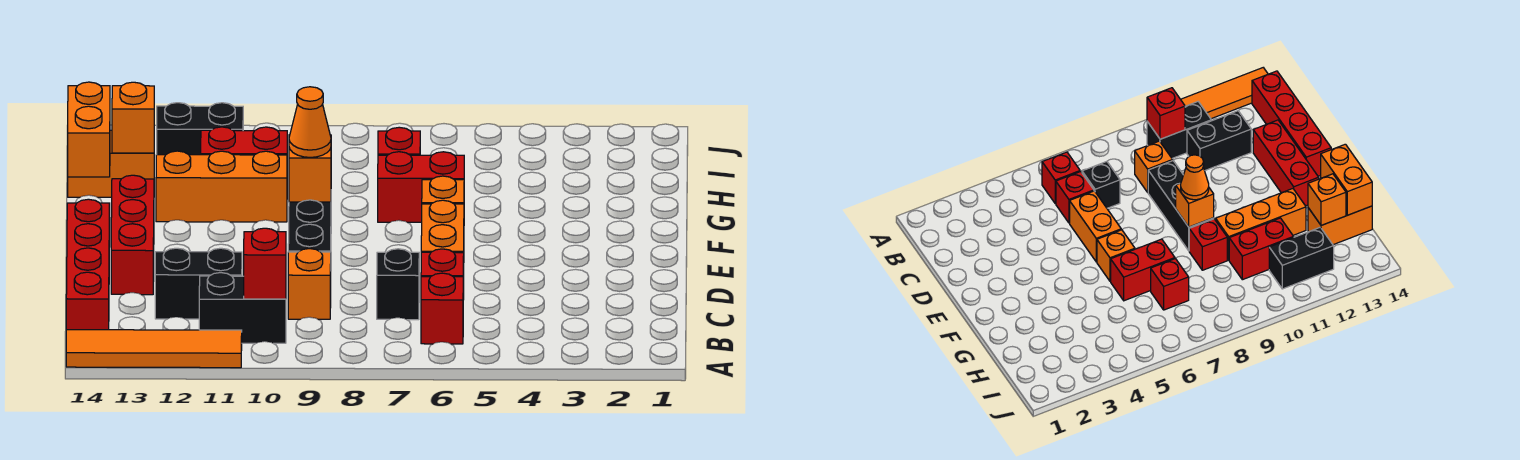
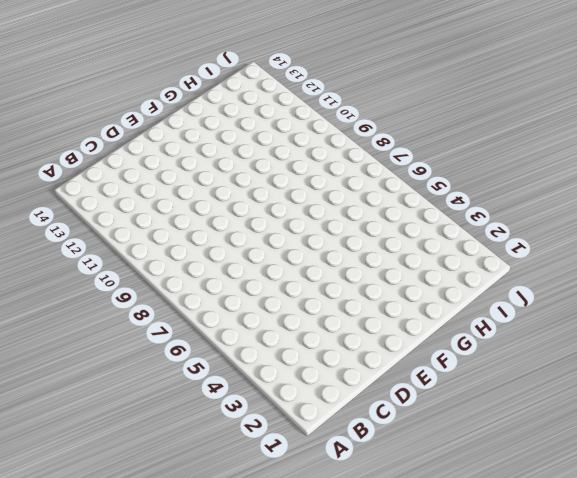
none -> orange 1x4 tile [66,330,242,368]
none -> red 1x1 brick [421,273,463,344]
none -> black 1x2 brick [199,273,286,343]

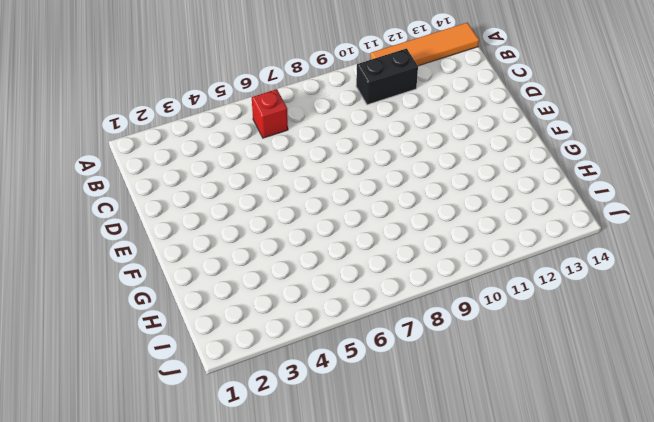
none -> red 1x4 brick [66,199,110,330]
none -> red 1x1 brick [421,249,464,300]
none -> black 1x1 brick [377,249,419,320]

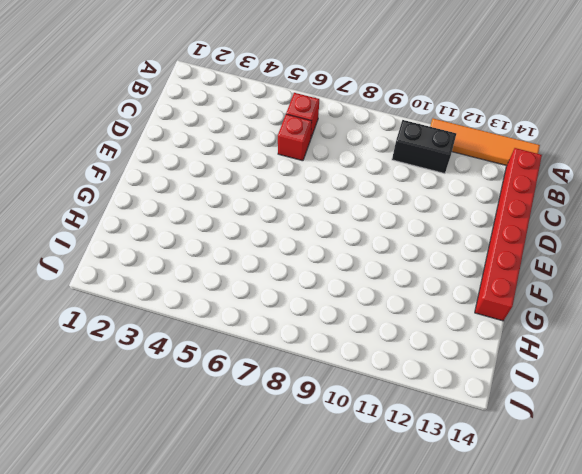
red 1x6 brick [475,148,542,321] -> red 1x4 brick [66,199,110,330]
none -> black 1x1 brick [377,249,419,320]
none -> orange 1x1 brick [288,249,331,319]
none -> black 1x2 brick [155,248,242,319]

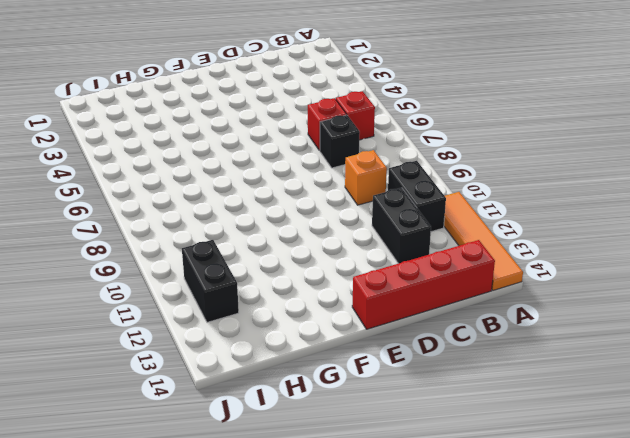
none -> orange 1x2 brick [421,200,464,253]
none -> black 1x3 brick [288,200,331,252]
none -> red 1x3 brick [111,175,154,295]

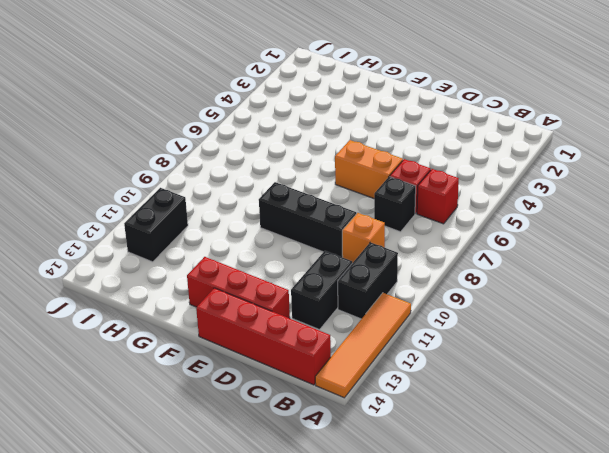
none -> orange 1x1 brick [422,176,464,204]
none -> red 1x2 brick [378,152,464,222]
none -> red 1x1 brick [1189,219,1227,270]

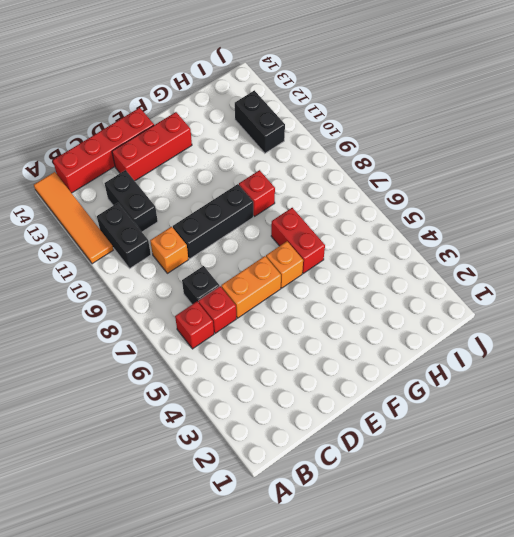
none -> orange 1x3 brick [156,151,287,222]
none -> red 1x1 brick [378,127,420,155]
none -> red 1x2 brick [201,127,287,155]

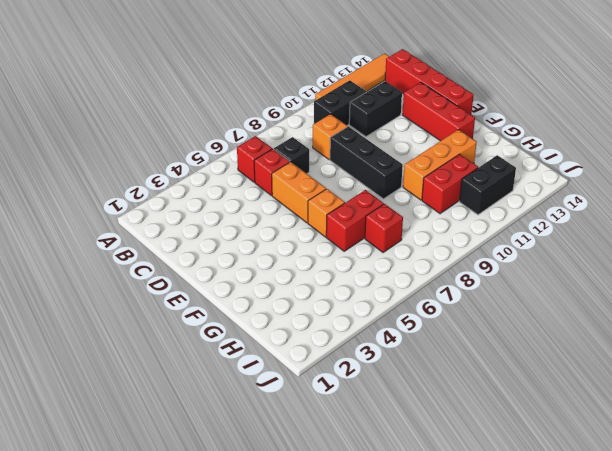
none -> red 1x1 brick [1189,219,1227,270]
none -> orange 1x2 brick [68,130,154,197]
none -> red 1x1 brick [244,228,286,299]

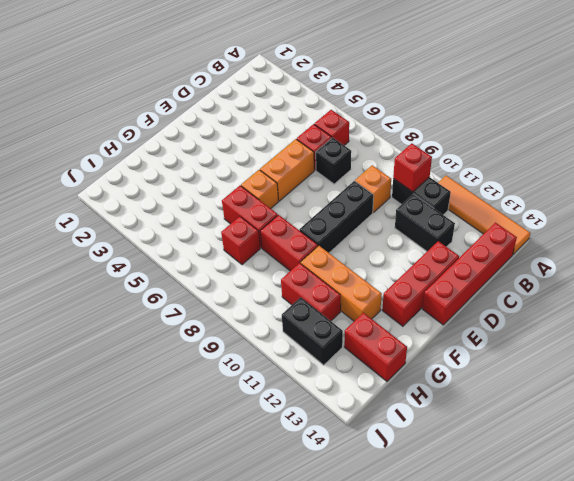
red 1x2 brick [260,215,318,271] -> red 1x1 brick [1189,219,1227,270]
red 1x2 brick [344,313,407,381] -> orange 1x2 brick [68,130,154,197]
none -> orange 1x1 brick [289,135,331,202]
none -> orange 1x2 brick [68,82,110,177]
none -> orange 1x1 brick [112,82,154,153]

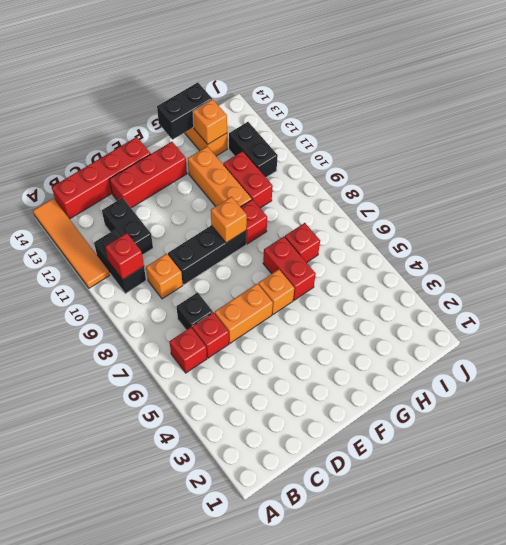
black 1x2 brick [157,82,212,140] -> orange 1x2 brick [68,82,110,177]
none -> orange 1x1 cone [289,87,331,157]

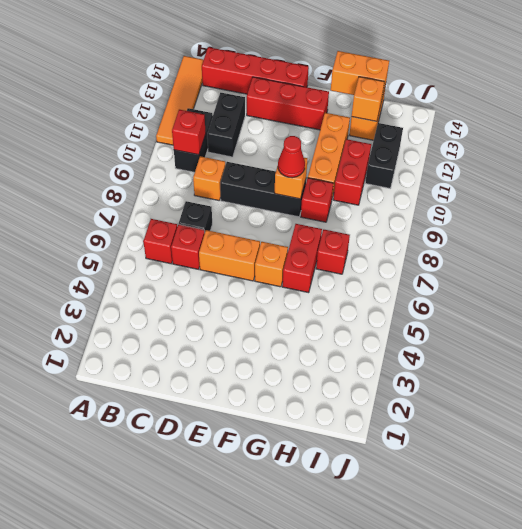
red 1x1 cone [278,136,305,178] -> orange 1x1 cone [289,87,331,157]

